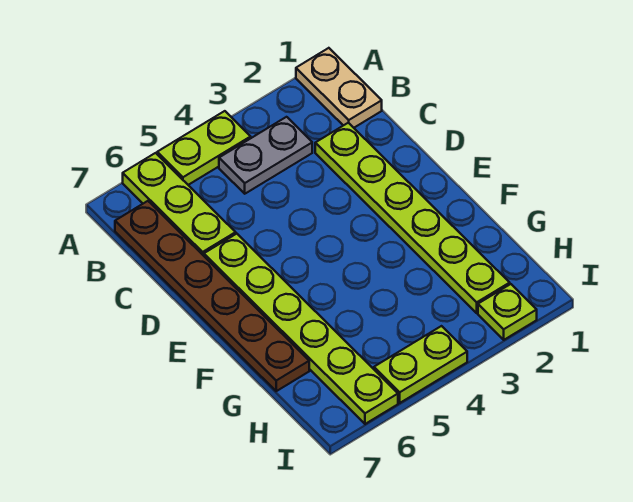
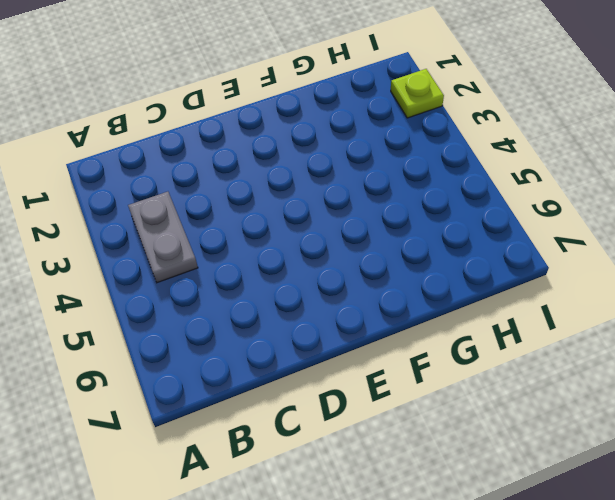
none -> tan 1x2 plate [296,48,382,128]
none -> lime 1x2 plate [157,111,251,185]

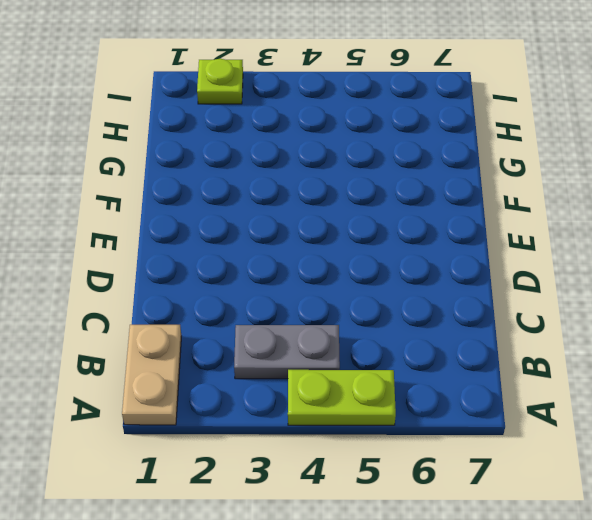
none -> lime 1x3 plate [123,153,236,256]
none -> brown 1x6 plate [115,201,309,391]

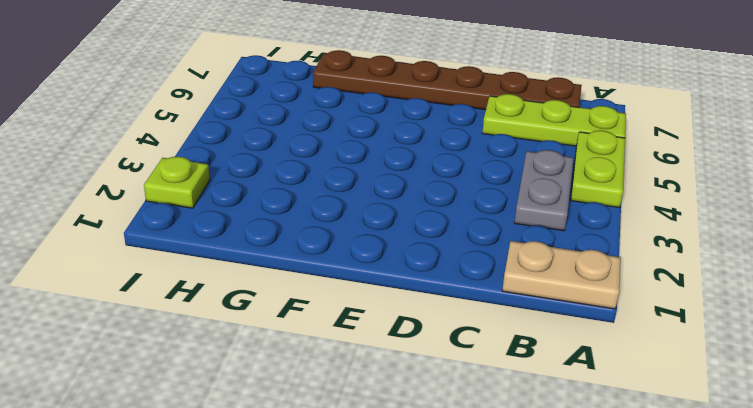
none -> lime 1x6 plate [315,123,510,313]
none -> lime 1x6 plate [204,234,398,424]

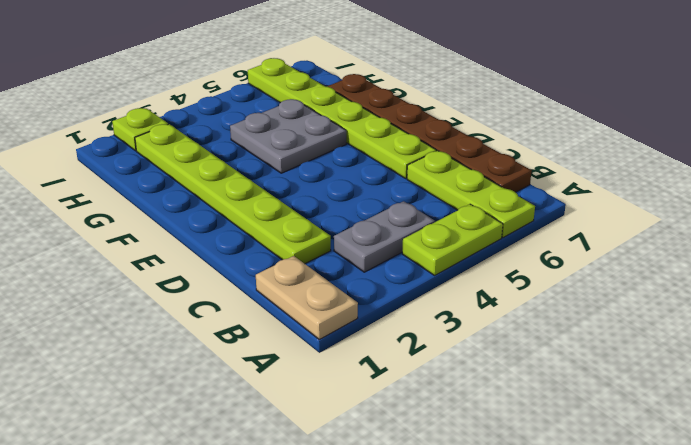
grey 2x2 plate [230,99,346,173] -> none
none -> lime 1x2 plate [374,326,467,403]

